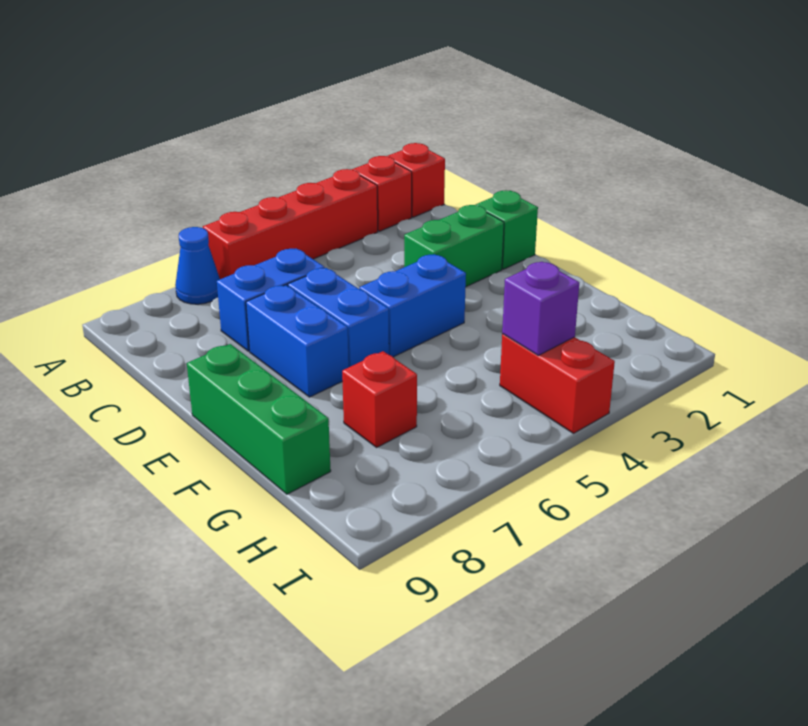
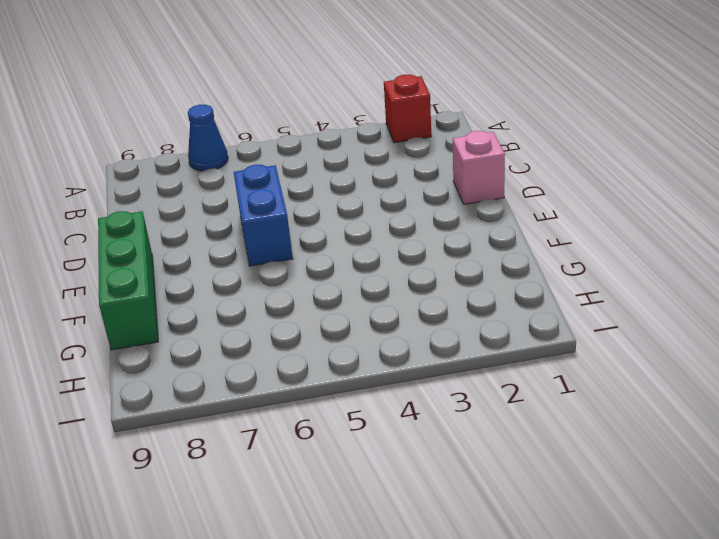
pink 1x1 brick [453,131,505,204] -> green 1x1 brick [476,190,538,269]
none -> red 1x1 brick [387,143,445,217]
none -> red 1x4 brick [203,169,378,279]
none -> blue 1x2 brick [217,248,325,351]

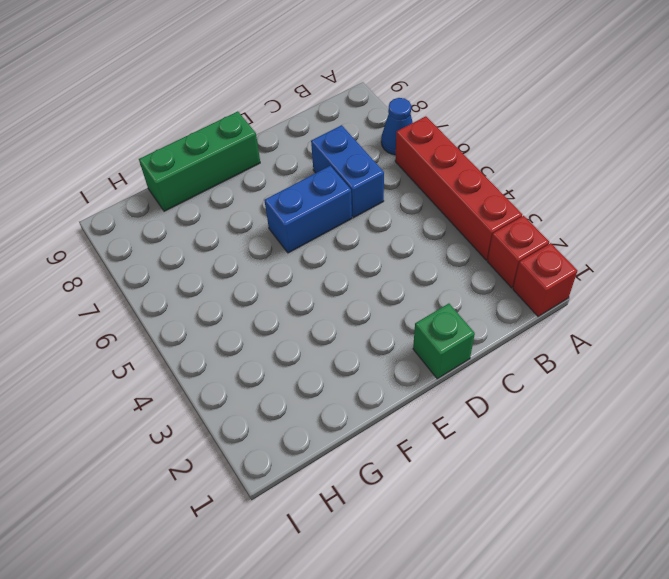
none -> green 1x2 brick [404,205,504,287]
none -> blue 1x2 brick [246,285,349,397]
none -> blue 1x2 brick [359,254,466,357]

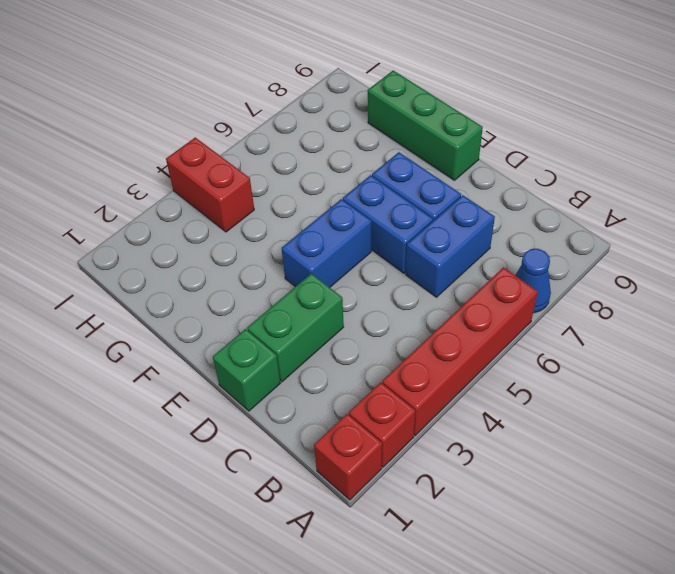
none -> red 1x1 brick [342,351,417,447]
none -> purple 1x1 brick [502,262,579,355]

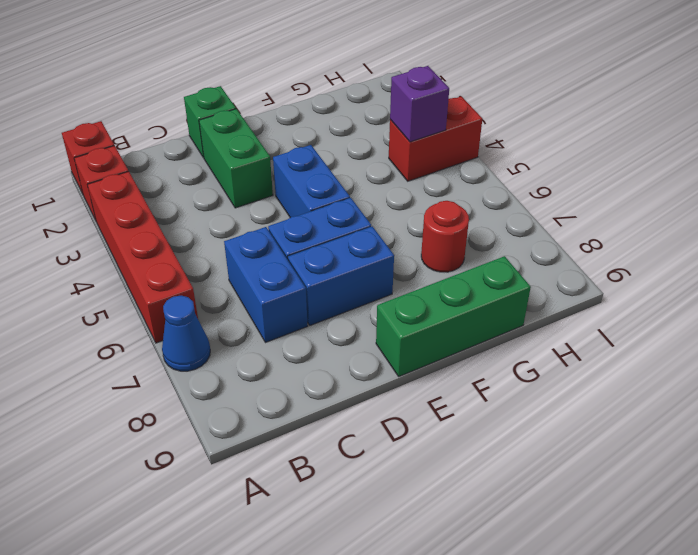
red 1x1 round brick [421,201,469,272] -> red 1x1 brick [342,351,417,447]

